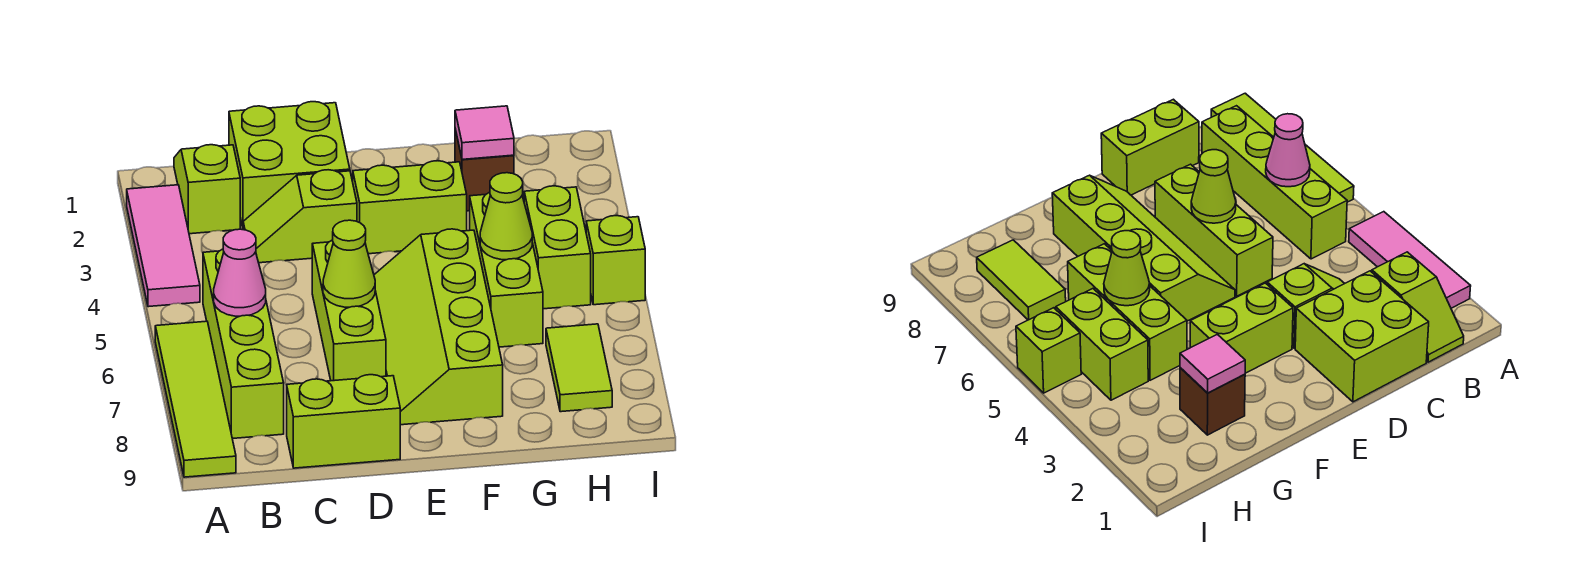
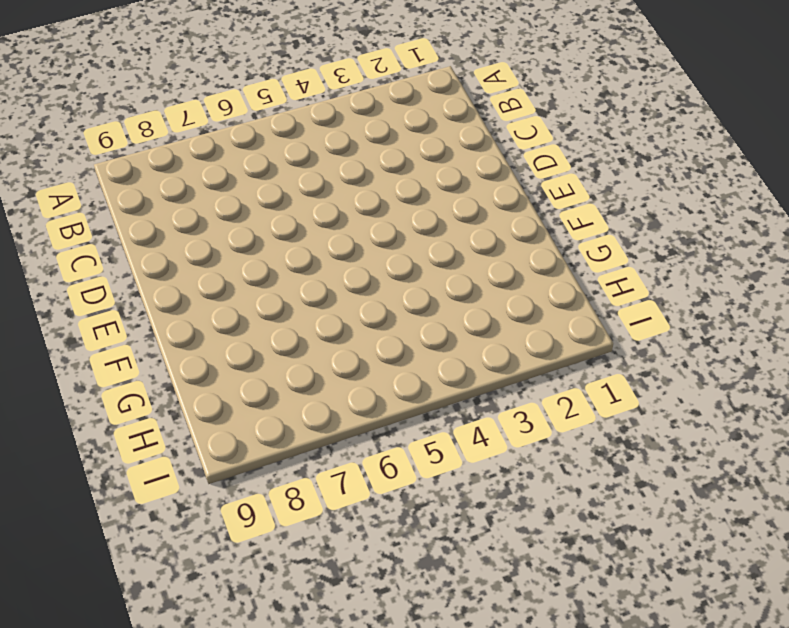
none -> pink 1x3 tile [127,185,200,307]
none -> lime 1x4 tile [155,321,236,477]
none -> lime 1x2 slope [174,145,240,234]

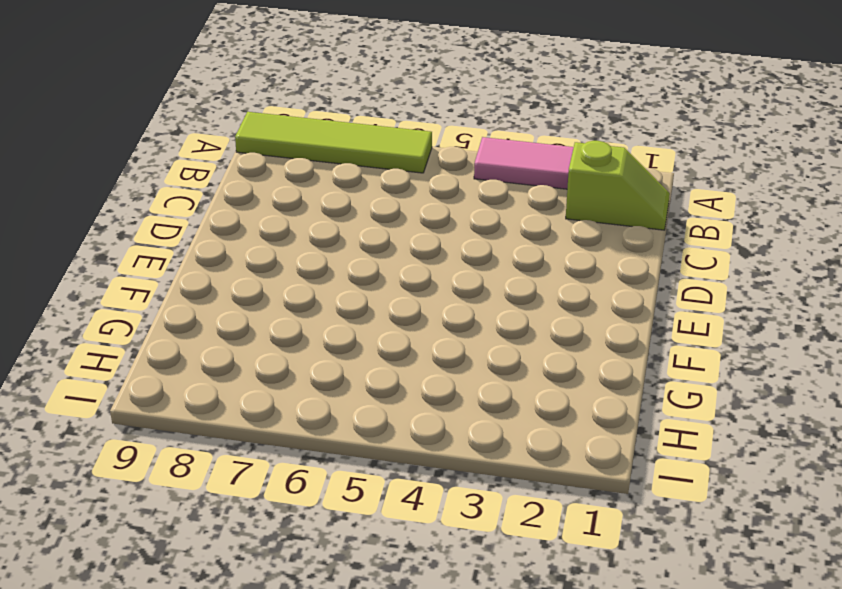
none -> lime 1x4 brick [203,249,284,439]
none -> lime 2x2 brick [229,102,350,227]
none -> lime 1x2 slope [243,170,357,263]

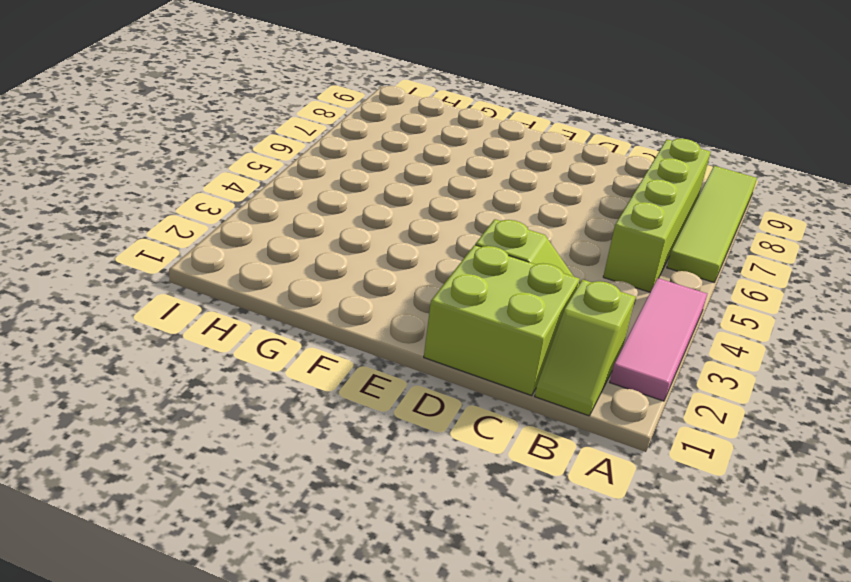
none -> lime 1x2 brick [287,375,400,468]
none -> lime 1x3 brick [312,240,386,381]
none -> lime 1x2 brick [353,161,467,254]

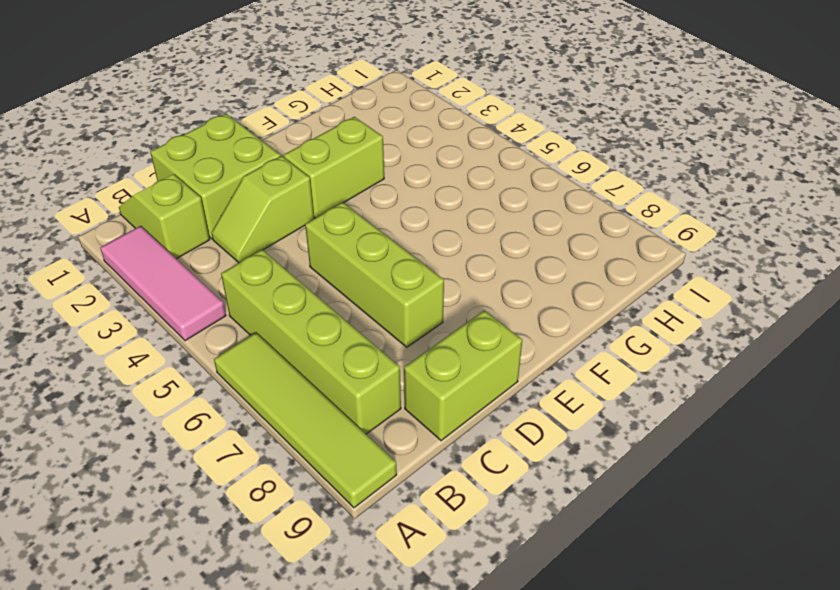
none -> lime 2x4 slope [374,229,503,425]
none -> brown 1x1 brick [455,129,514,211]
none -> lime 1x3 brick [470,192,543,347]

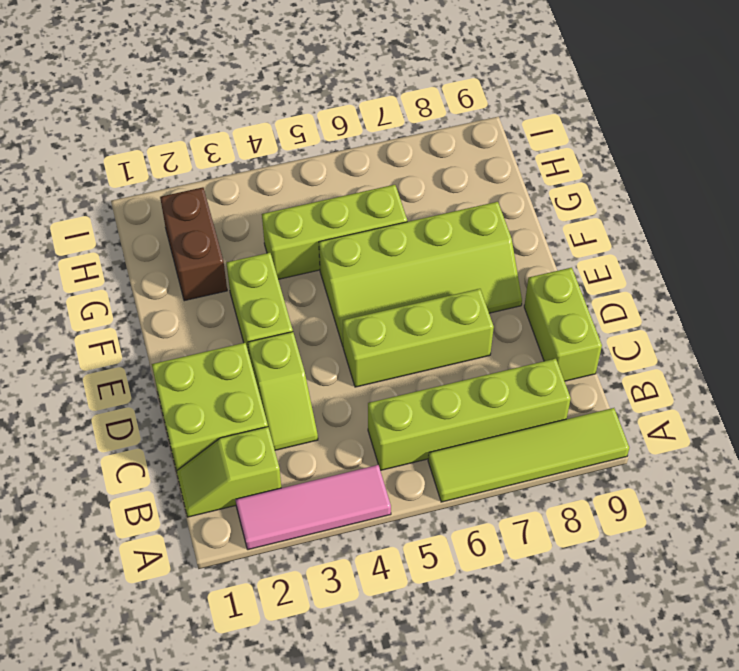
brown 1x2 brick [160,187,227,301] -> brown 1x1 brick [455,129,514,211]
none -> lime 1x2 brick [524,186,591,309]
none -> lime 1x2 tile [546,324,612,412]
none -> lime 1x1 brick [586,216,645,305]

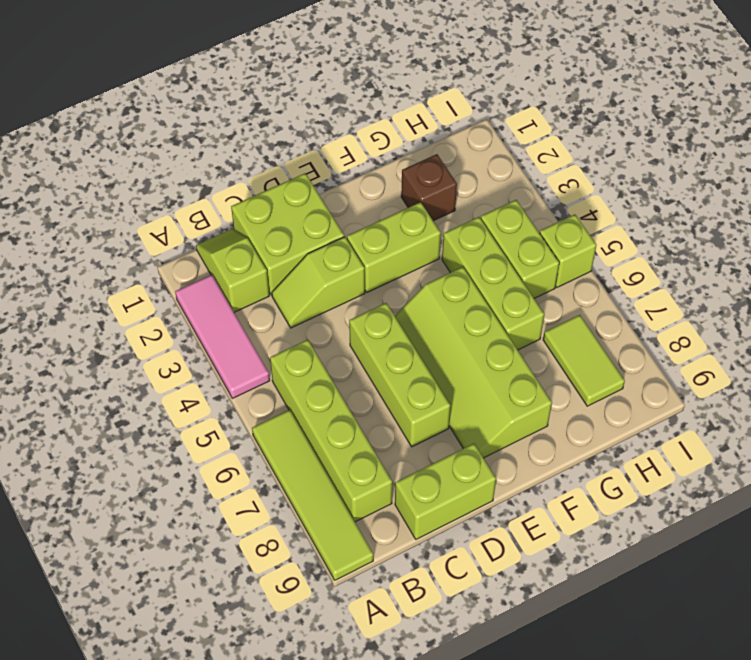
none -> pink 1x1 cone [214,229,266,316]
none -> lime 1x1 cone [323,220,375,307]
none -> pink 1x1 tile [455,106,514,159]

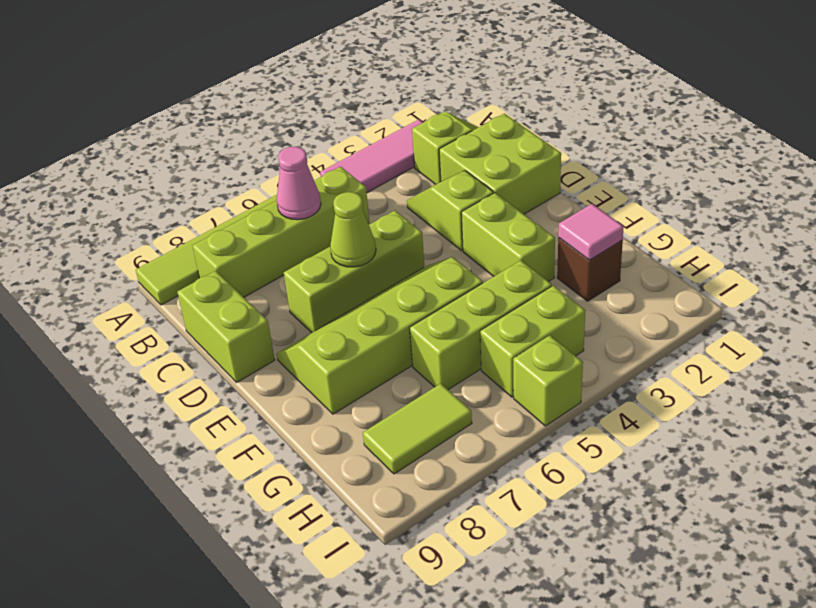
none -> lime 1x1 cone [480,173,532,260]

